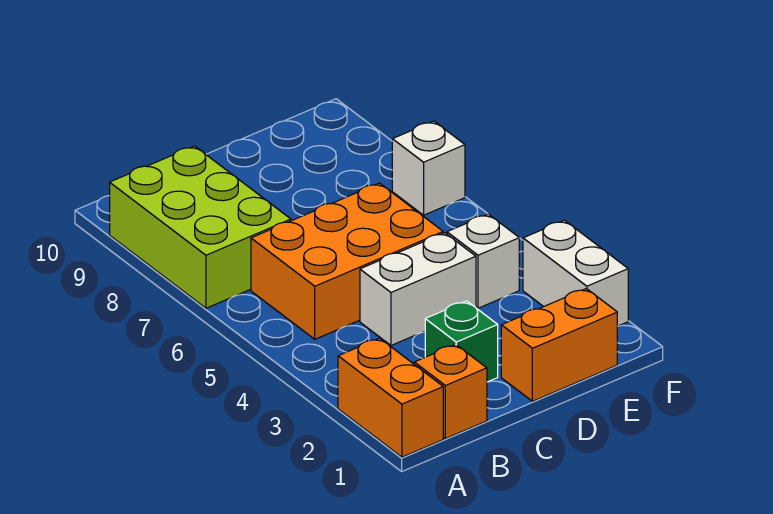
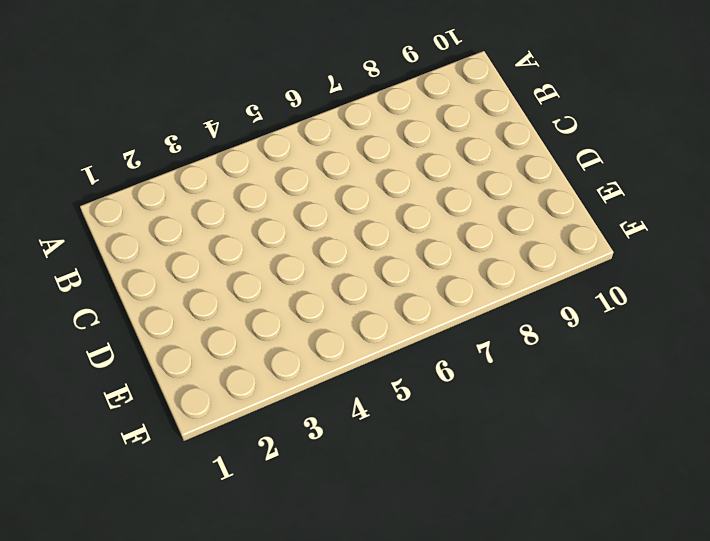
none -> orange 1x2 brick [338,338,443,457]
none -> lime 2x3 brick [110,146,291,308]

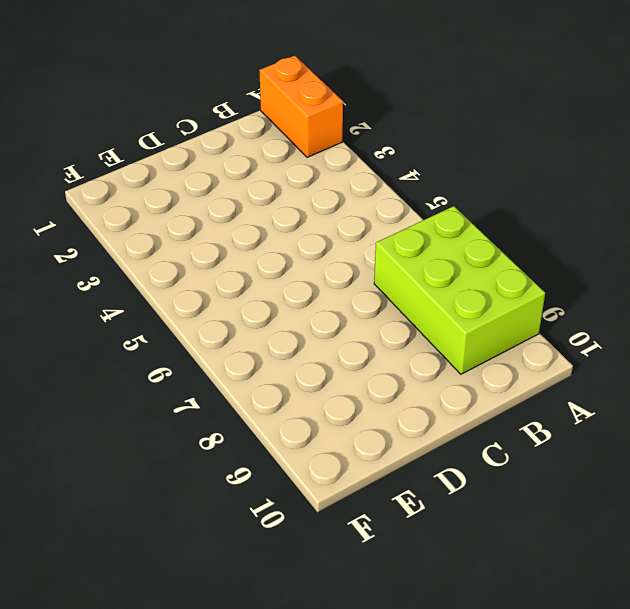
none -> orange 1x1 brick [414,344,487,439]
none -> orange 2x3 brick [251,183,443,339]

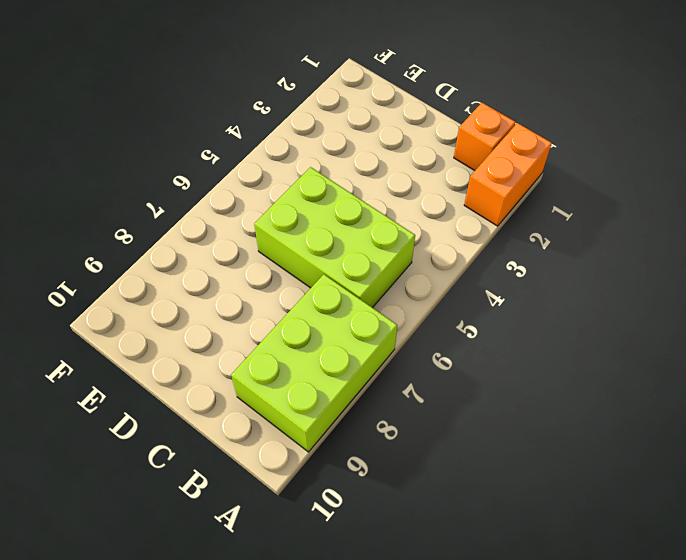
lime 2x3 brick [254,167,415,308] -> orange 2x3 brick [251,183,443,339]
none -> green 1x1 brick [425,301,498,382]
none -> white 1x2 brick [360,233,476,345]

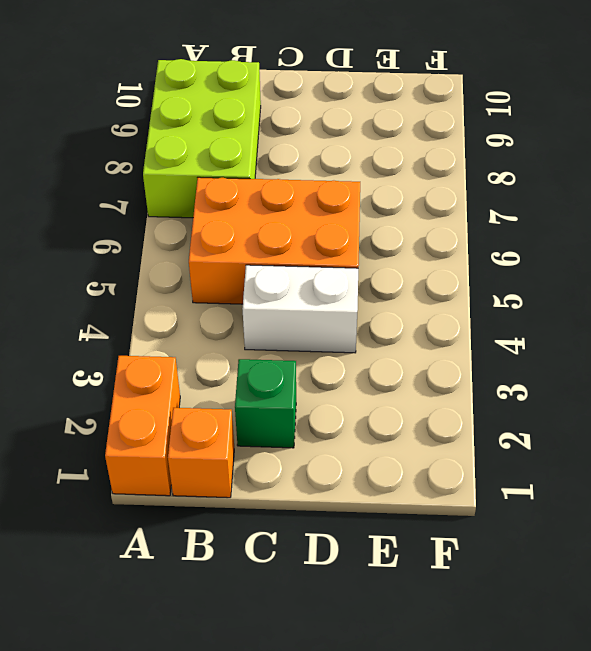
none -> orange 1x2 brick [501,289,617,401]
none -> white 1x1 brick [447,214,519,308]

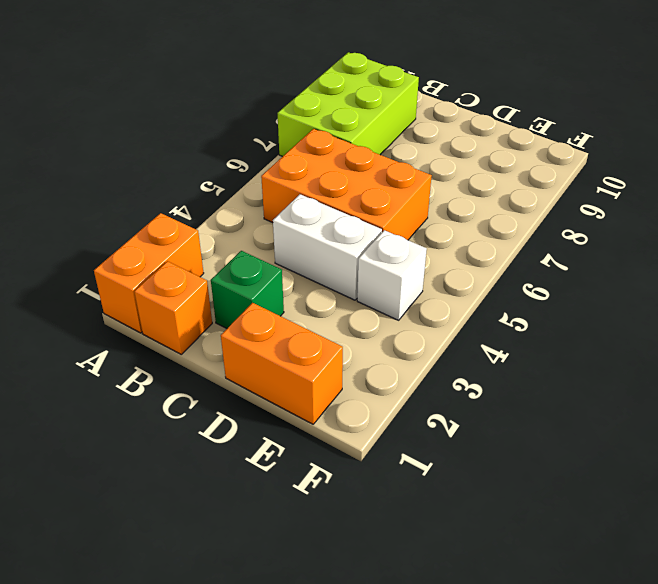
none -> white 1x2 brick [523,220,628,326]
none -> white 1x1 brick [392,121,465,215]

